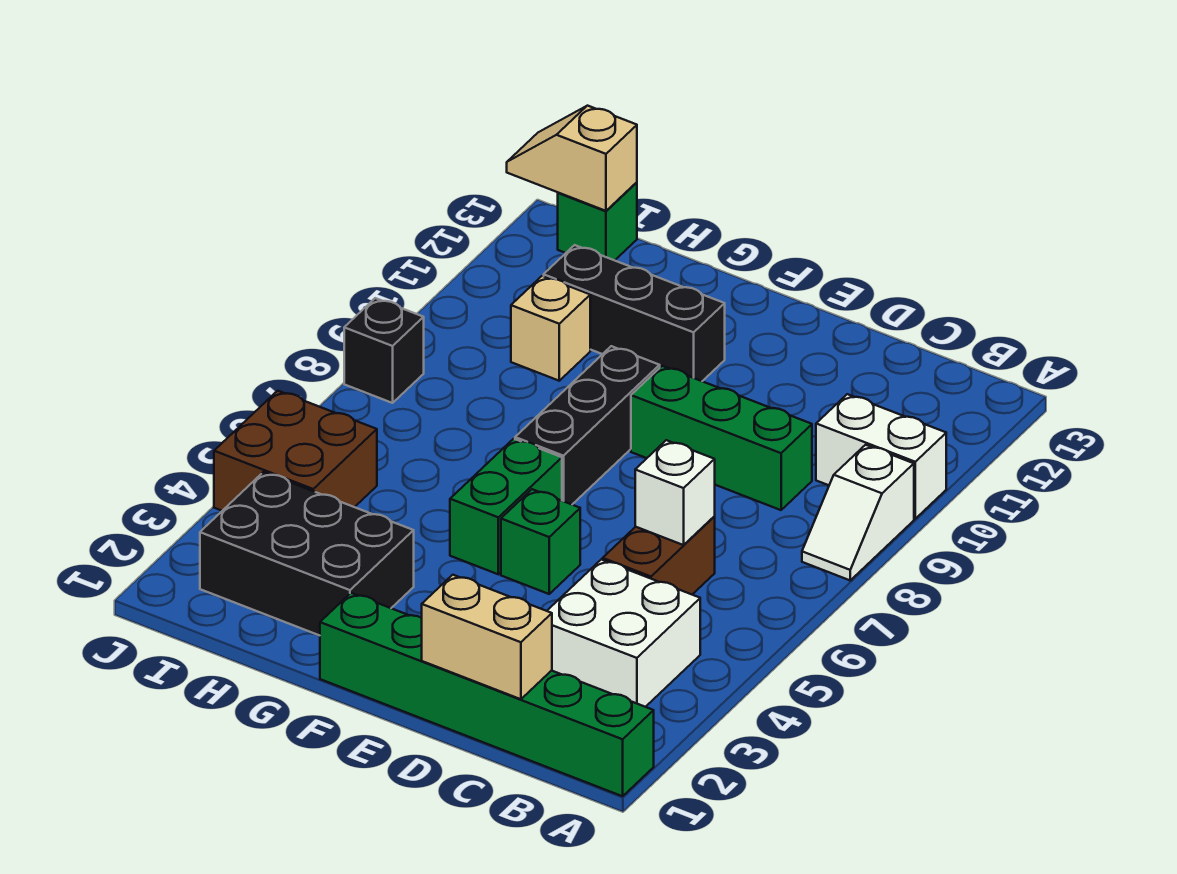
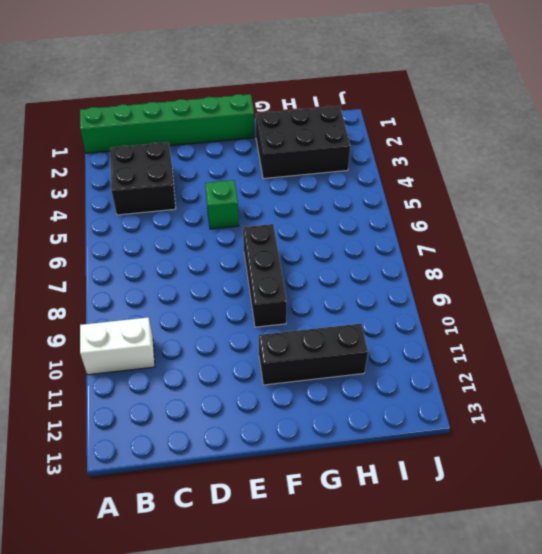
black 2x2 brick [110,142,176,215] -> white 2x2 brick [547,560,700,707]
none -> white 1x2 slope [802,445,914,580]
none -> brown 1x2 brick [603,517,715,594]
none -> green 1x3 brick [631,366,812,510]

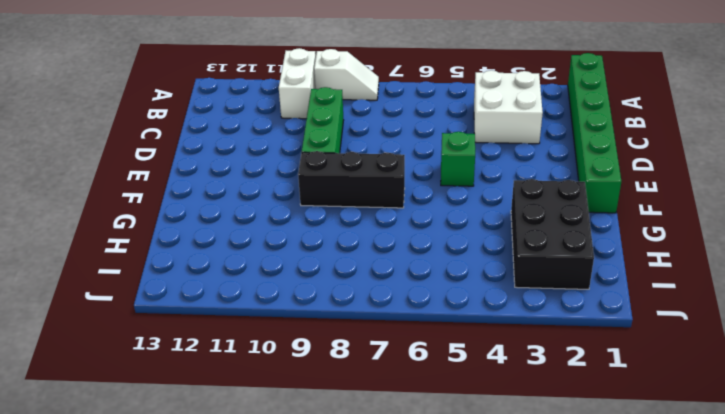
none -> brown 1x2 brick [603,517,715,594]
none -> green 1x2 brick [450,439,562,574]
none -> black 1x3 brick [544,245,725,381]

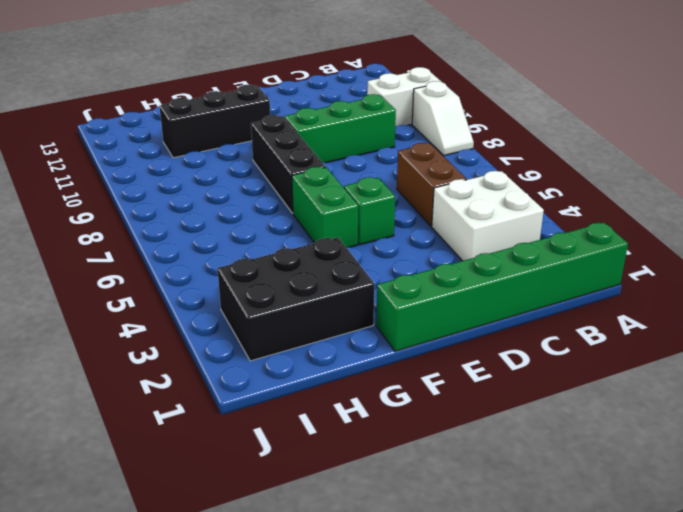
none -> tan 1x1 brick [511,276,590,381]
none -> brown 2x2 brick [214,391,377,511]
none -> green 1x1 brick [558,182,637,260]

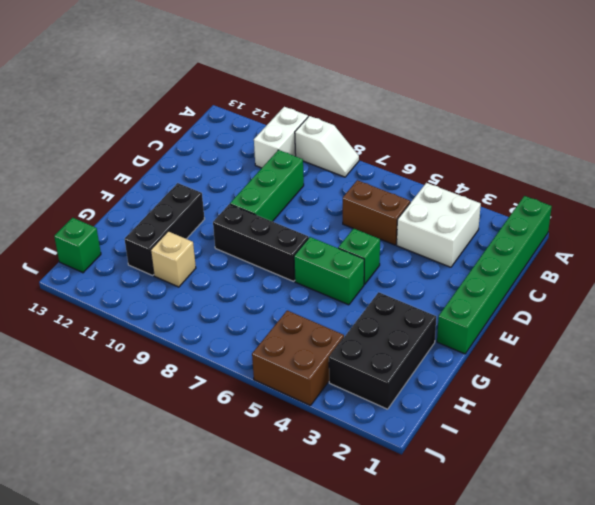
none -> black 1x1 brick [344,298,424,403]
none -> tan 1x2 brick [422,575,552,699]
none -> white 1x1 brick [635,440,715,545]

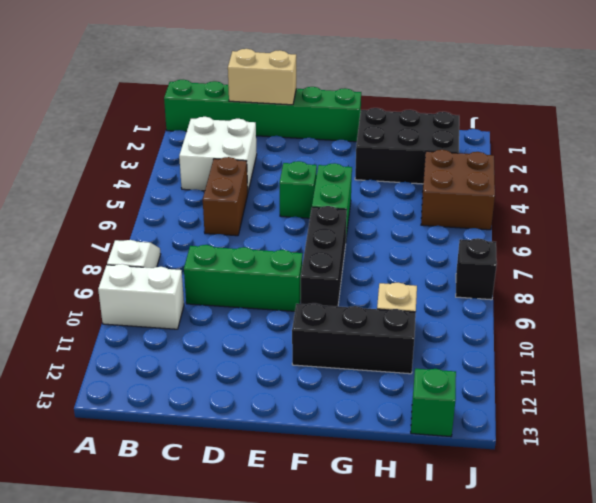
none -> white 1x1 brick [635,440,715,545]
none -> tan 1x2 slope [507,106,637,211]

